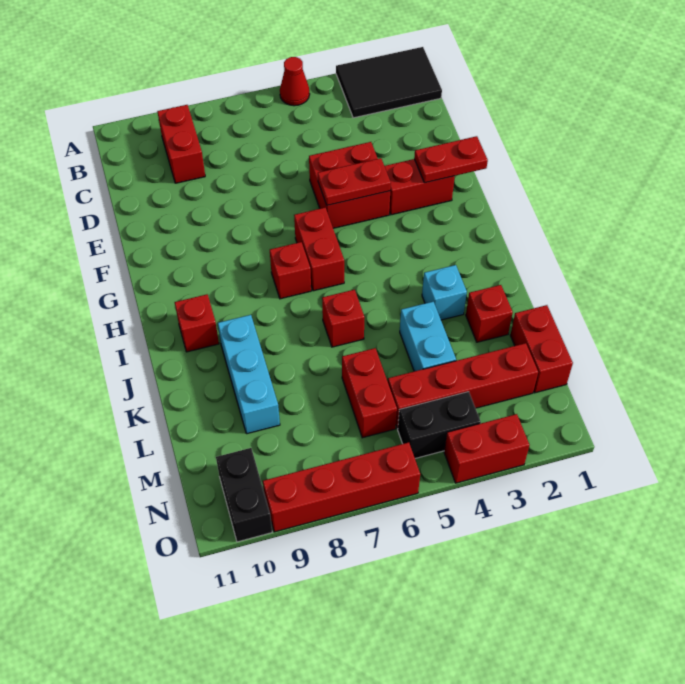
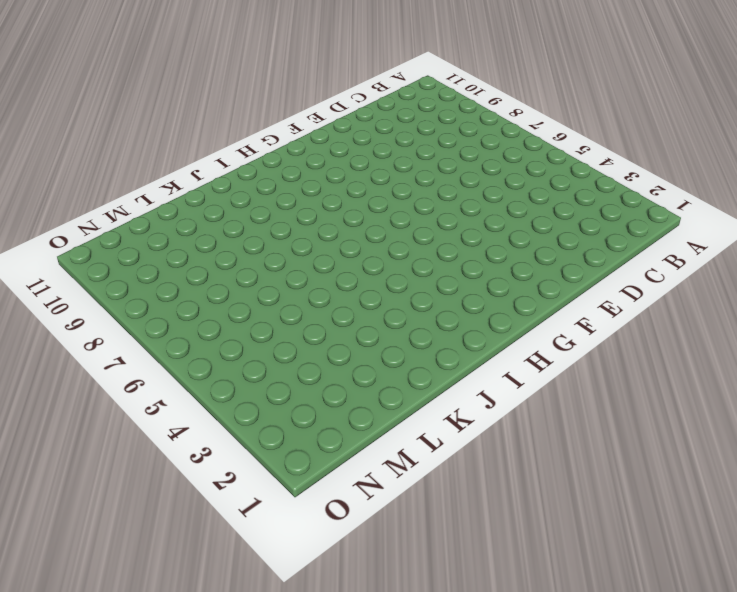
none -> black 2x3 tile [336,47,442,118]
none -> red 1x1 cone [280,57,310,106]
none -> red 1x2 brick [157,105,205,183]

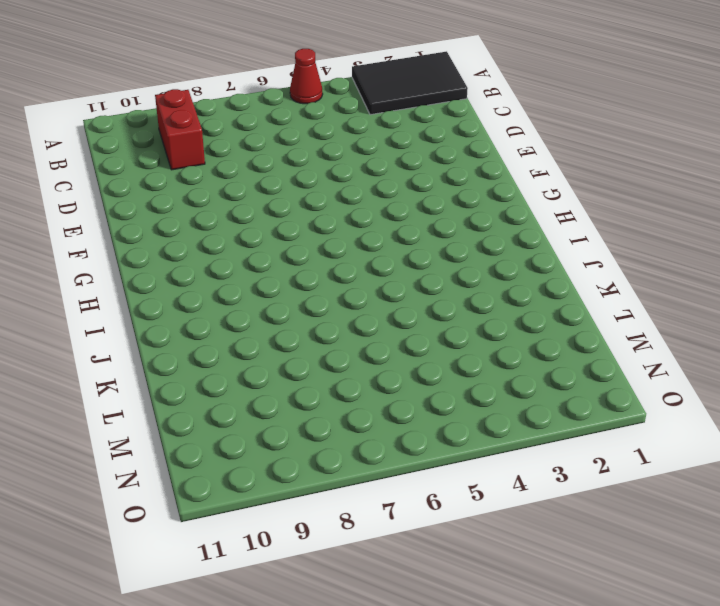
none -> red 2x2 brick [309,142,390,228]
none -> red 1x2 brick [385,159,455,215]
none -> red 1x2 brick [294,208,344,291]

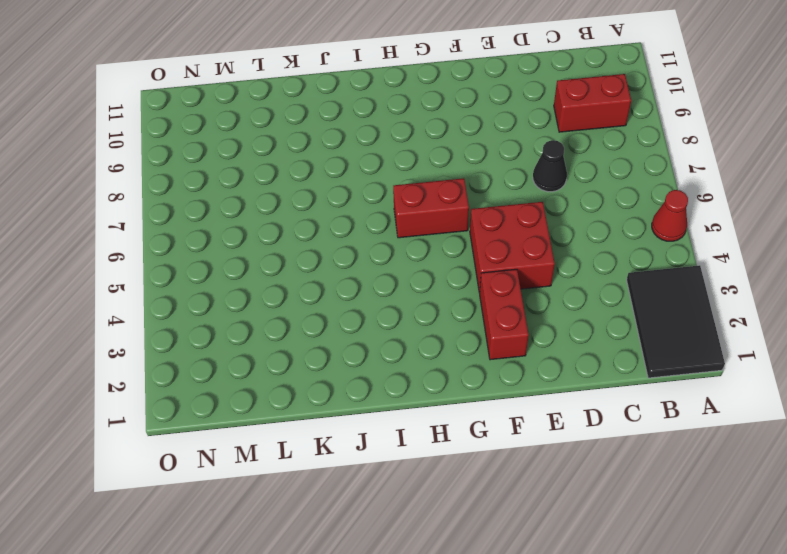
black 1x1 cone [533,140,567,192] -> none
none -> red 1x1 brick [270,242,311,299]
none -> red 1x1 brick [175,294,219,352]
none -> cyan 1x1 brick [422,265,467,320]

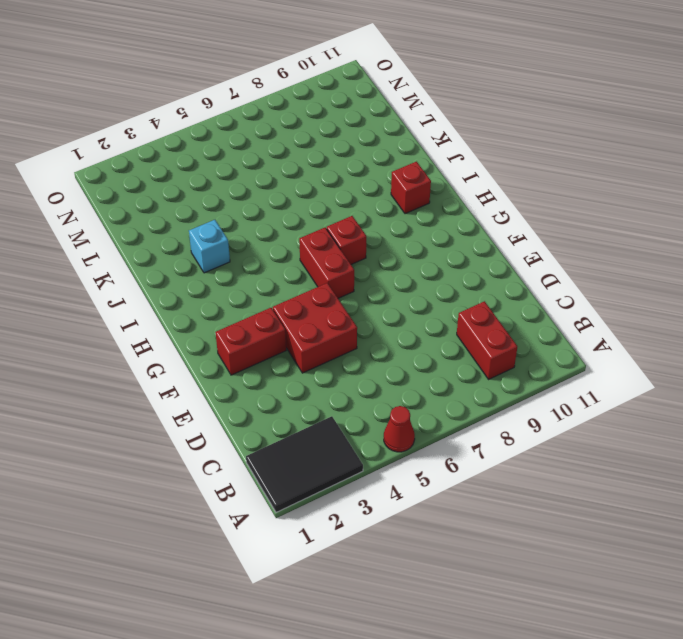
none -> red 1x1 brick [322,290,365,347]
none -> cyan 1x3 brick [218,315,280,434]
none -> red 1x1 brick [466,285,513,342]

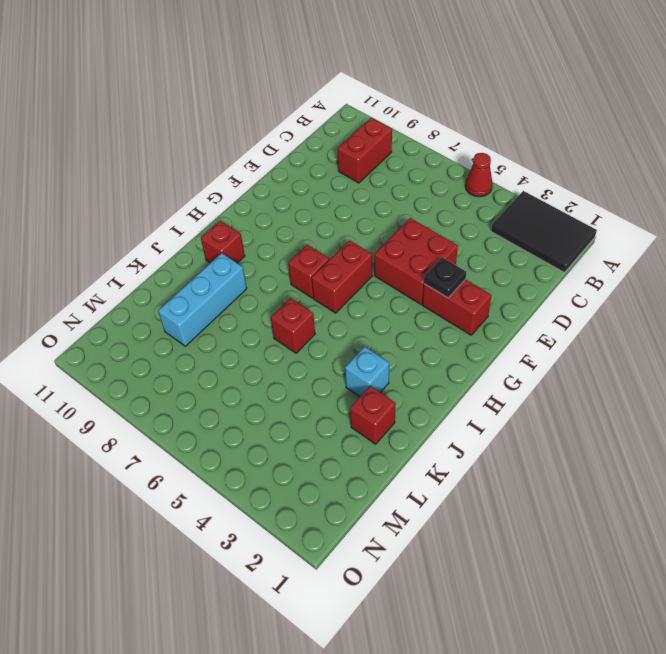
black 1x1 plate [424,258,466,298] -> none
none -> cyan 1x2 brick [400,302,456,371]
none -> red 1x2 brick [510,305,573,393]
none -> red 1x2 brick [342,348,397,438]

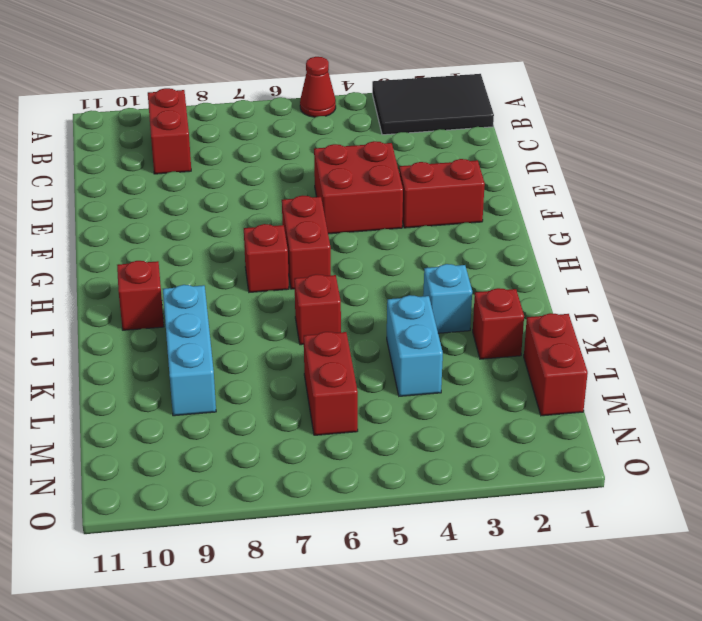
none -> red 1x4 brick [388,343,538,429]
none -> black 1x2 brick [398,392,481,458]
none -> black 1x2 brick [216,448,272,542]

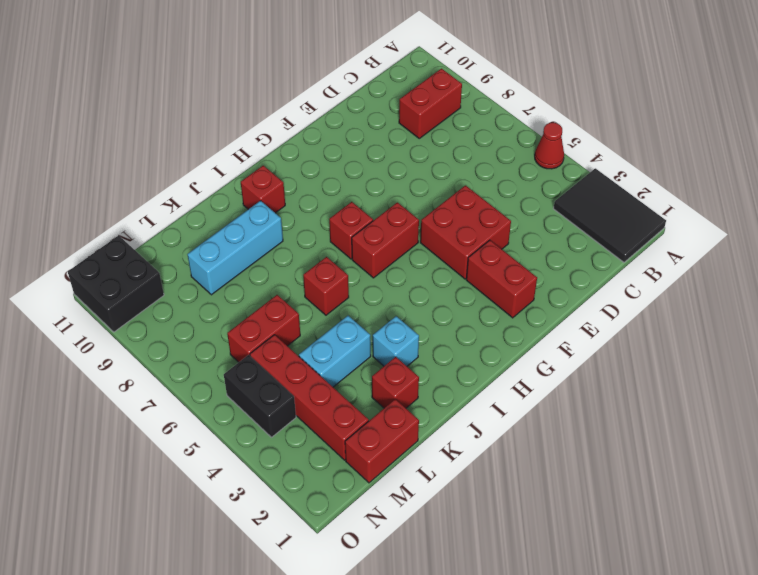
black 2x2 brick [68,235,164,332] -> black 1x2 brick [216,448,272,542]
none -> red 1x2 brick [444,414,529,483]
none -> red 1x4 brick [263,442,420,532]
none -> red 1x2 plate [414,136,488,183]

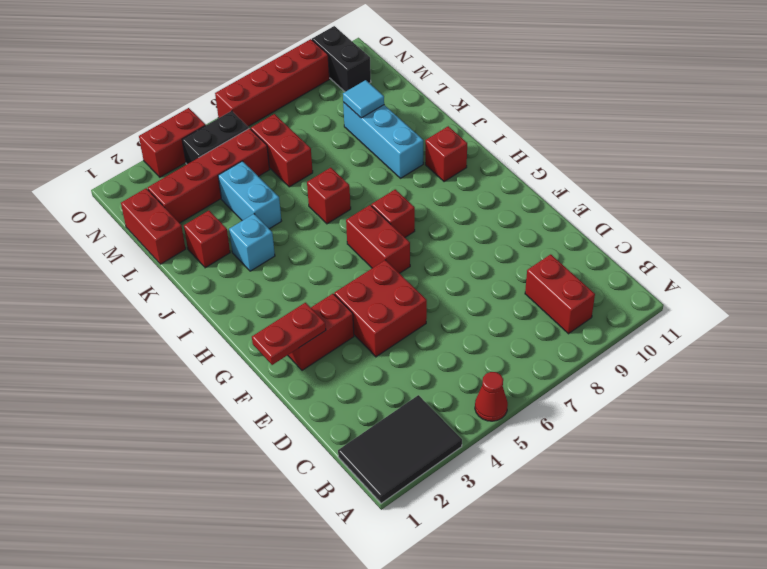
cyan 1x1 tile [343,80,384,118] -> none
none -> red 1x2 plate [318,158,391,205]

